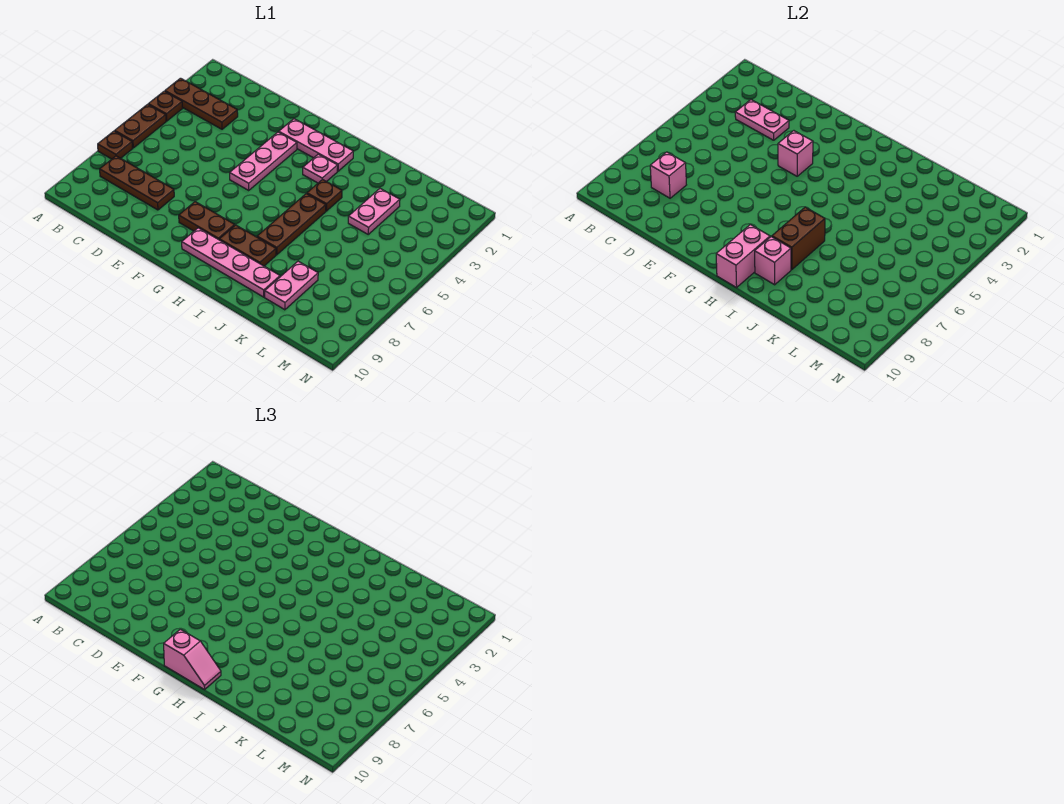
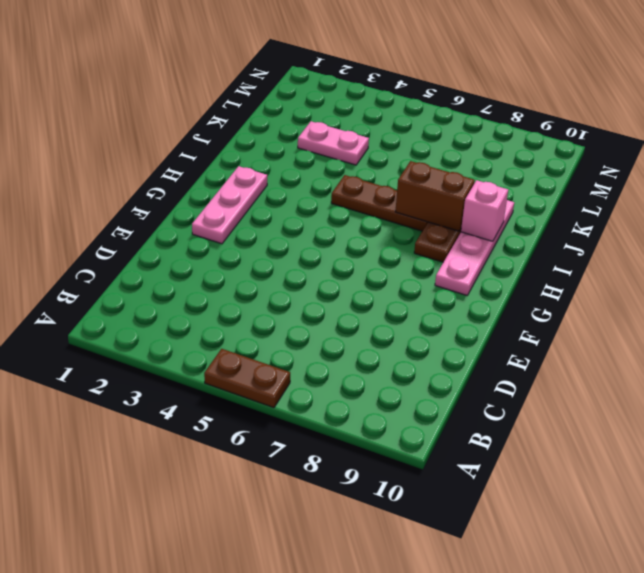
none -> brown 1x3 plate [165,78,238,129]
none -> brown 1x1 plate [148,91,183,121]
none -> brown 1x1 plate [98,131,133,159]

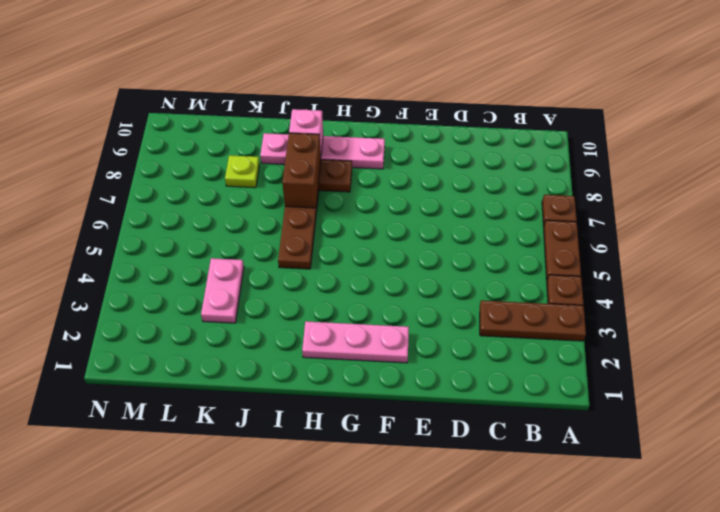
lime 1x1 plate [225,155,260,188] -> pink 1x2 plate [265,261,318,310]
none -> brown 1x3 plate [100,156,174,210]
none -> pink 1x3 plate [230,132,297,190]
none -> brown 1x2 plate [179,202,235,240]

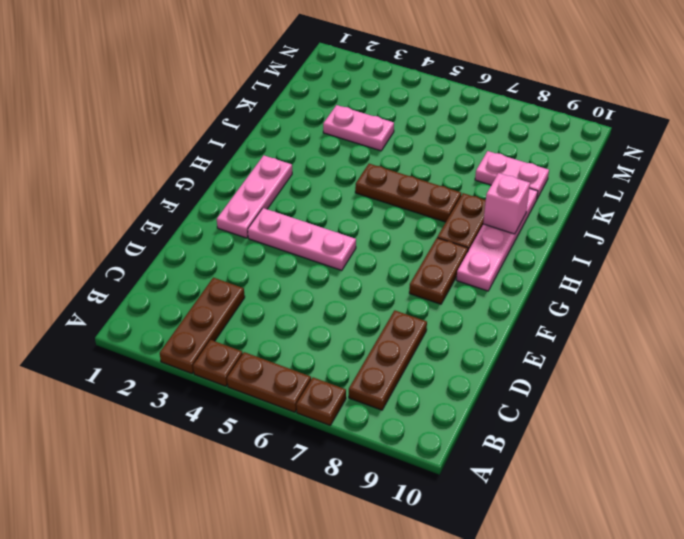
none -> pink 1x1 plate [303,154,338,183]
none -> brown 1x1 plate [307,179,342,211]
none -> pink 1x2 plate [735,100,789,140]

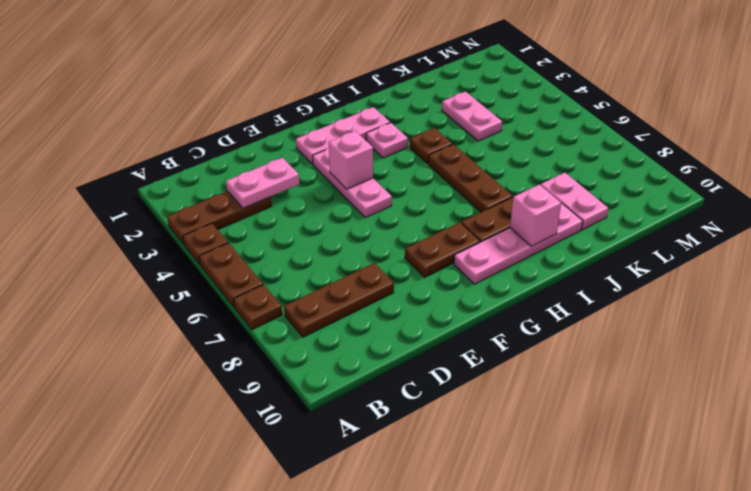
none -> pink 1x1 brick [650,152,686,198]
none -> pink 1x2 brick [716,225,770,288]
none -> brown 1x2 brick [772,207,825,270]

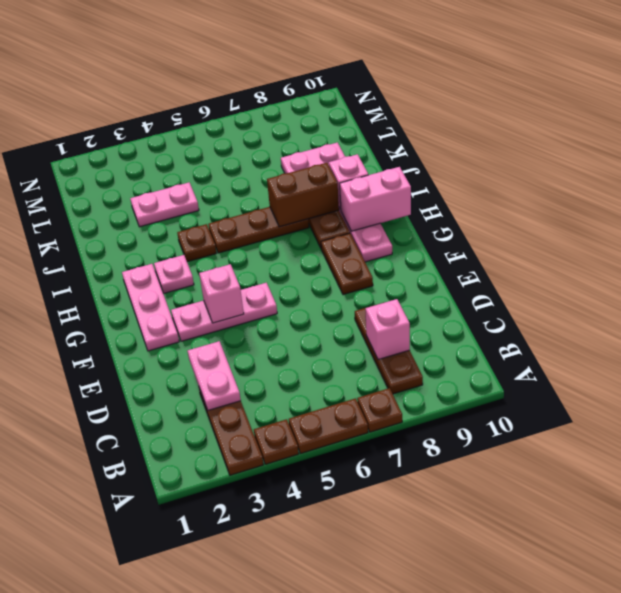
none -> pink 1x2 slope [164,629,221,690]

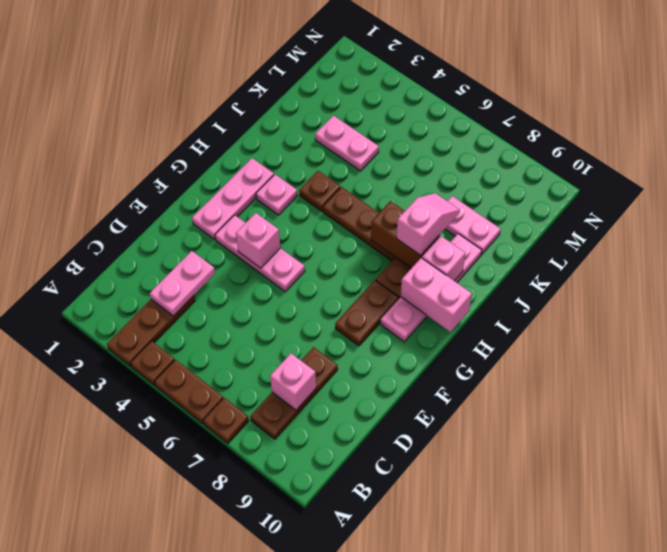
pink 1x2 slope [397,193,460,255] -> pink 1x2 slope moved to [164,629,221,690]

